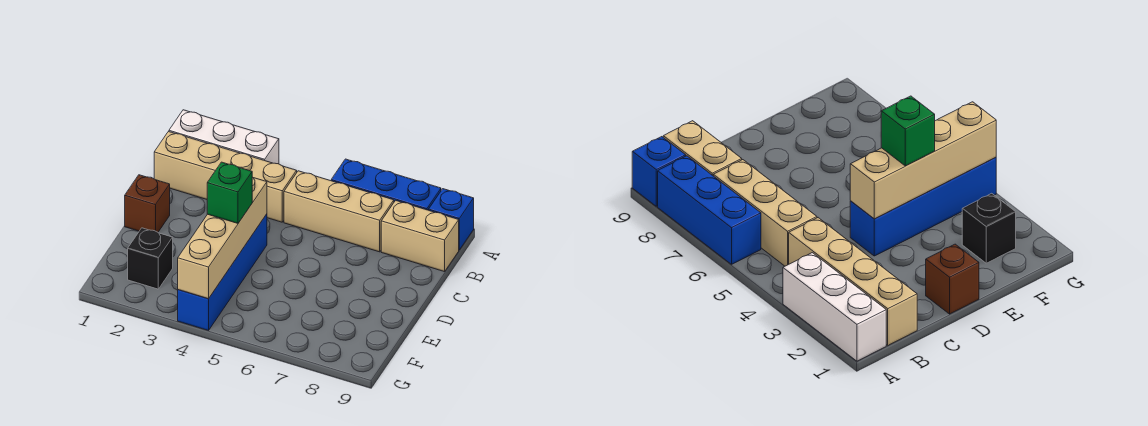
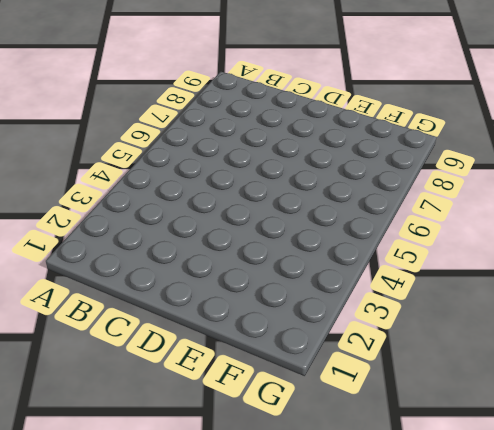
none -> white 1x3 brick [169,110,279,164]
none -> blue 1x3 brick [331,159,441,210]

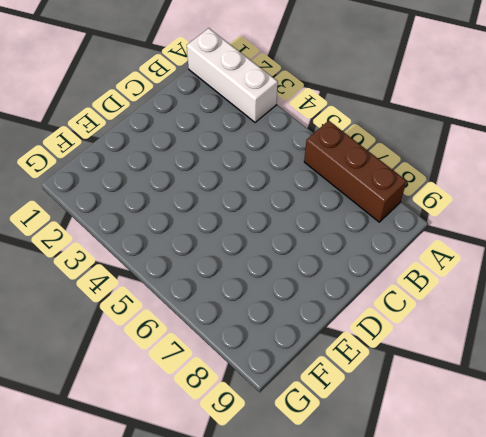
brown 1x3 brick [304,121,406,222] -> blue 1x3 brick [331,159,441,210]
none -> blue 1x1 brick [429,189,474,250]
none -> tan 1x4 brick [154,132,297,222]

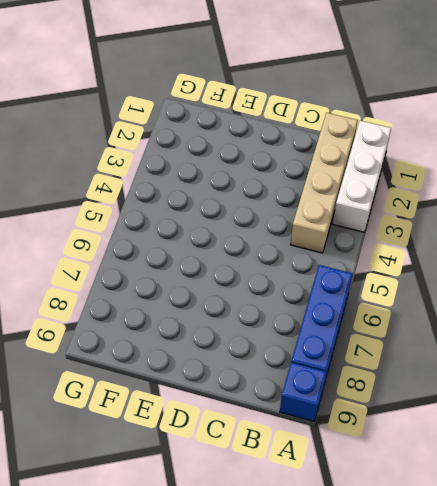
none -> tan 1x3 brick [284,171,394,252]
none -> tan 1x2 brick [381,200,459,272]

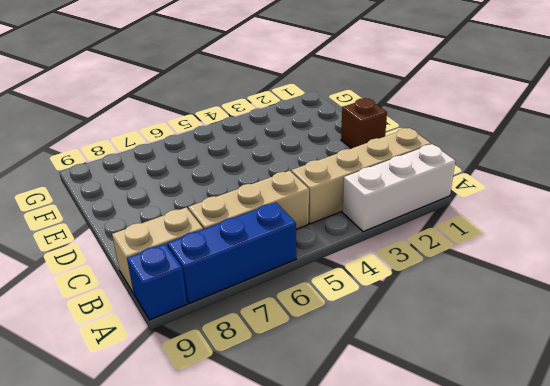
none -> blue 1x4 brick [178,214,267,331]
none -> black 1x1 brick [128,228,173,289]

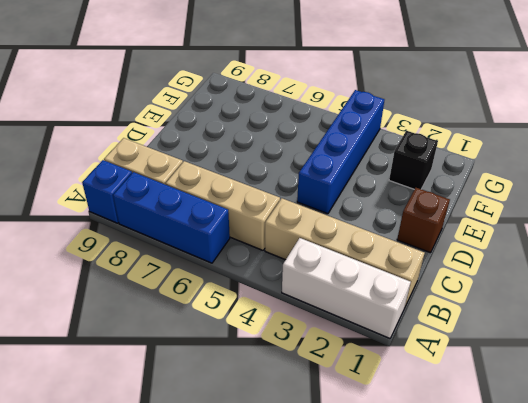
none -> tan 1x4 brick [178,177,267,299]
none -> green 1x1 brick [207,162,252,223]

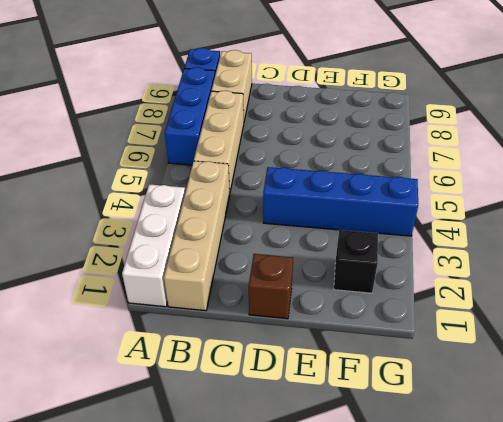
none -> tan 1x4 brick [178,177,267,299]
none -> green 1x1 brick [207,162,252,223]

